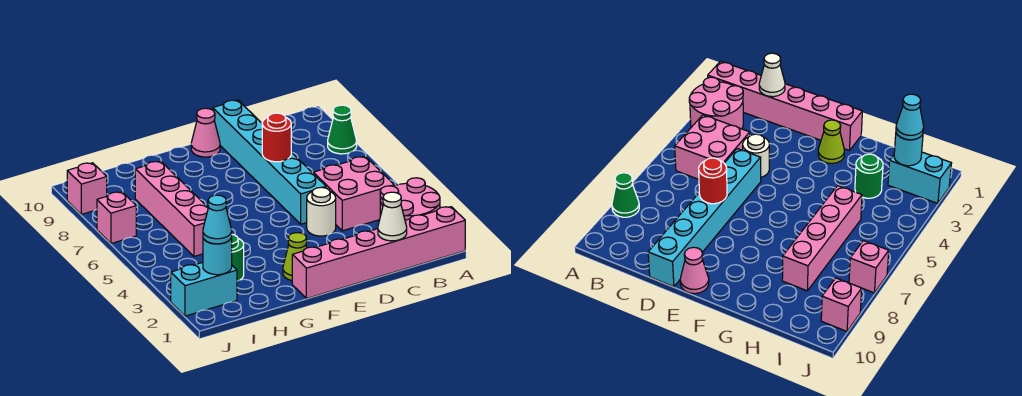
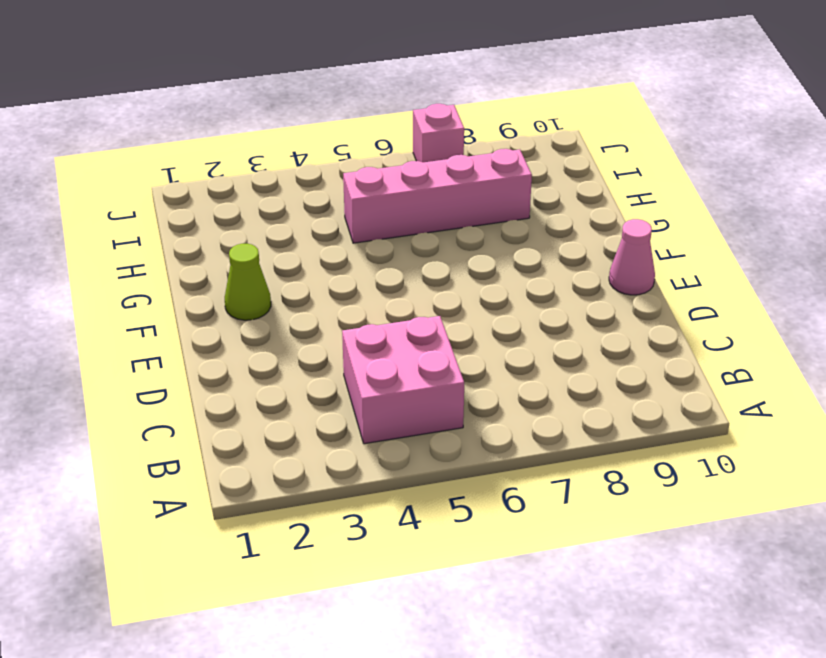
none -> pink 1x6 brick [292,207,465,299]
none -> pink 2x2 round brick [380,178,440,220]
none -> green 1x1 cone [328,105,357,154]

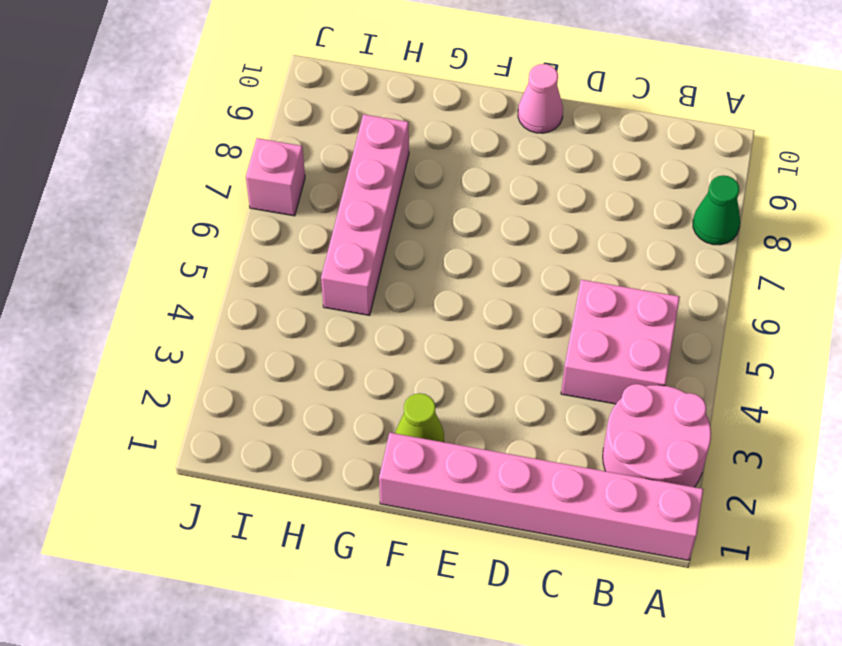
none -> white 1x1 round brick [307,187,336,236]
none -> cyan 1x6 brick [213,100,326,224]
none -> green 1x1 round brick [232,235,244,281]

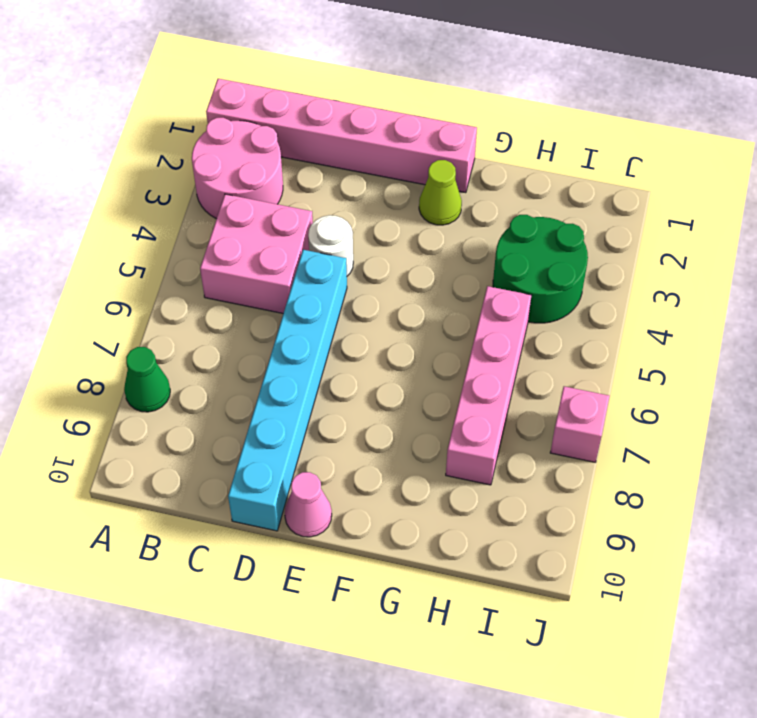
green 2x2 round brick [493,215,588,323] -> green 1x1 round brick [232,235,244,281]
none -> cyan 1x2 brick [171,262,237,316]
none -> pink 1x1 brick [67,163,107,214]
none -> white 1x1 cone [378,192,407,241]

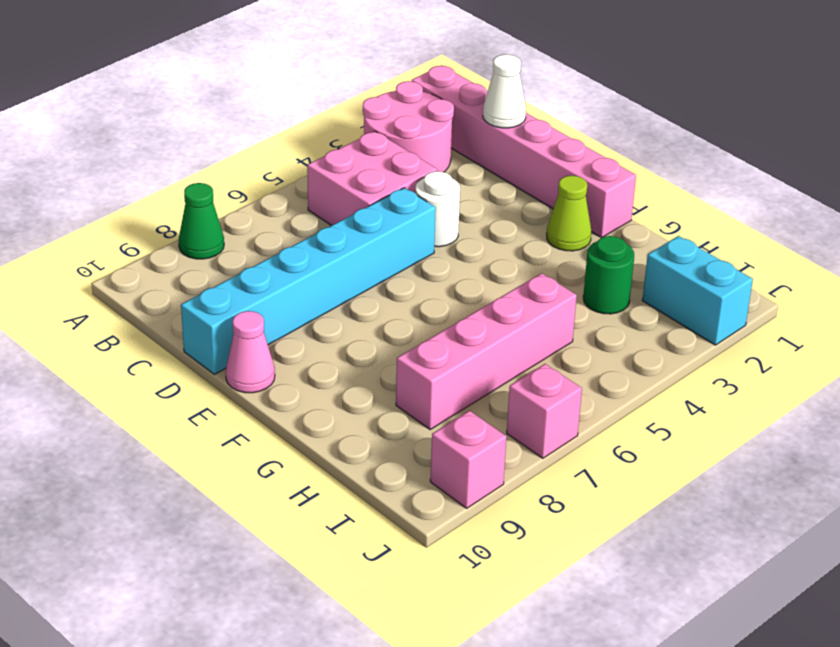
none -> red 1x1 round brick [262,113,291,162]
none -> cyan 1x1 round brick [203,238,232,275]
none -> cyan 1x1 cone [203,195,232,244]

